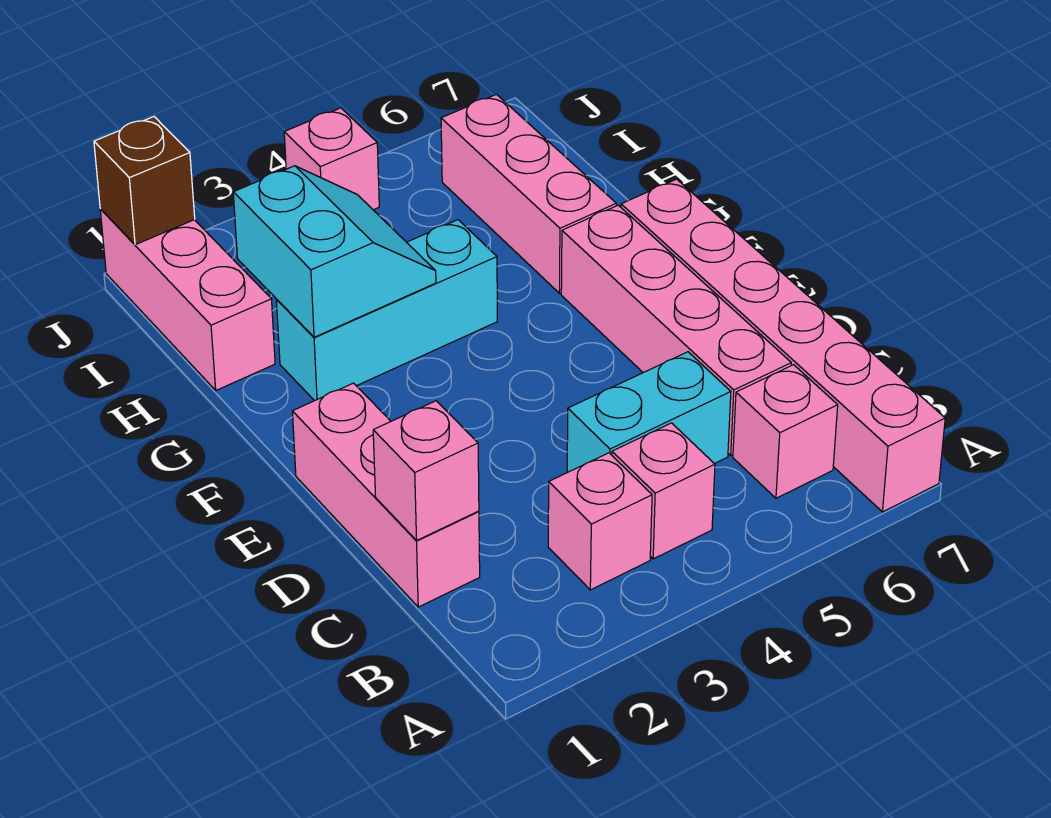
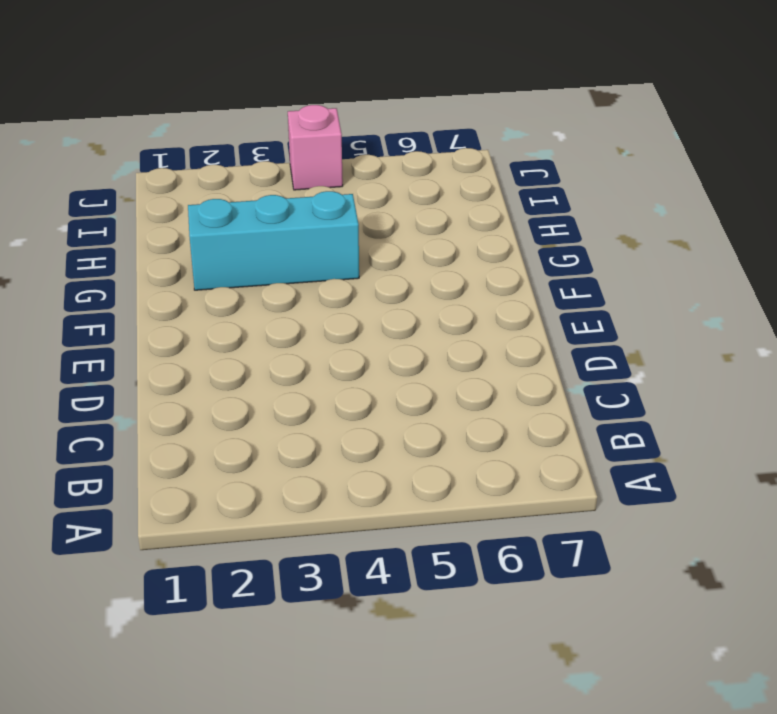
none -> pink 1x6 brick [621,179,945,512]
none -> pink 1x1 brick [548,453,652,590]
none -> pink 1x1 brick [612,423,715,559]

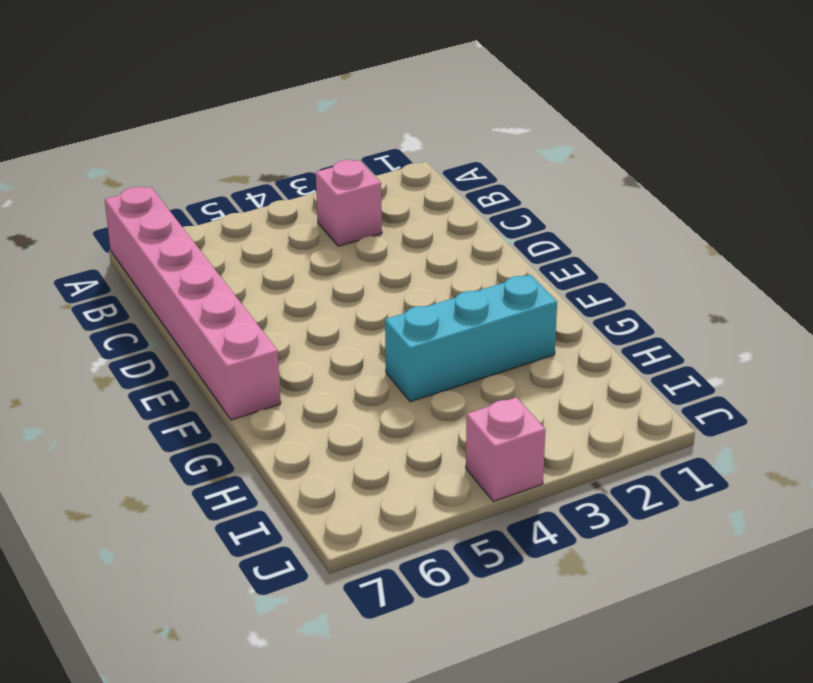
none -> pink 1x1 brick [612,423,715,559]
none -> pink 1x1 brick [733,365,838,498]
none -> pink 1x3 brick [292,383,480,607]

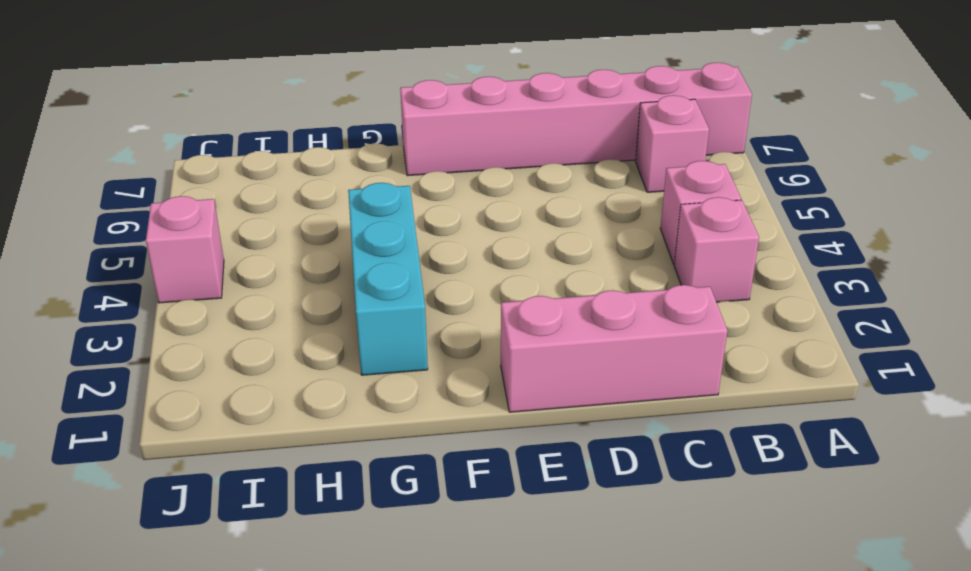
none -> cyan 1x2 brick [567,352,731,472]
none -> pink 1x4 brick [561,205,791,455]
none -> pink 1x3 brick [441,94,616,293]

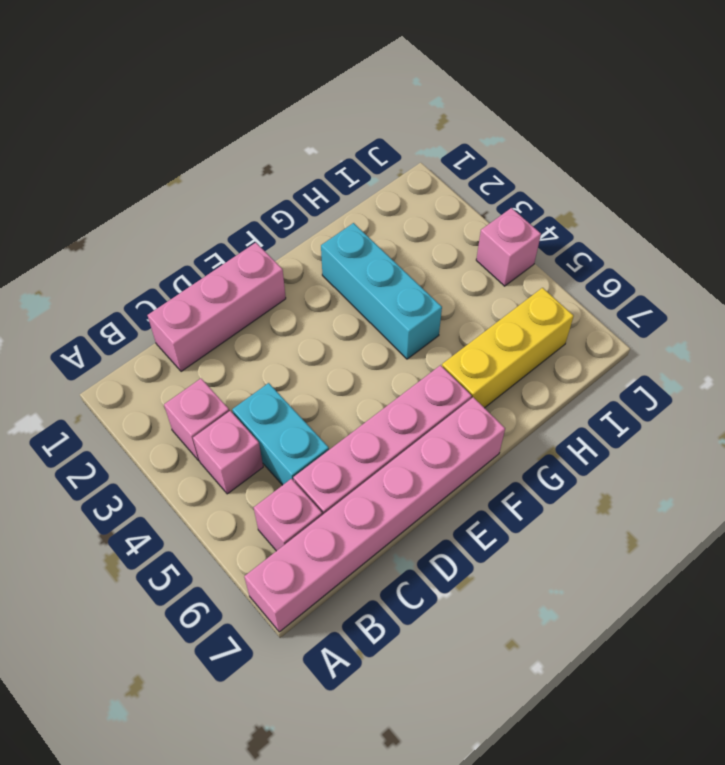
yellow 1x3 brick [442,288,574,408] -> pink 1x3 brick [441,94,616,293]
none -> pink 1x3 brick [100,209,275,390]
none -> pink 1x1 brick [373,401,479,540]
none -> cyan 2x2 slope [233,166,436,337]

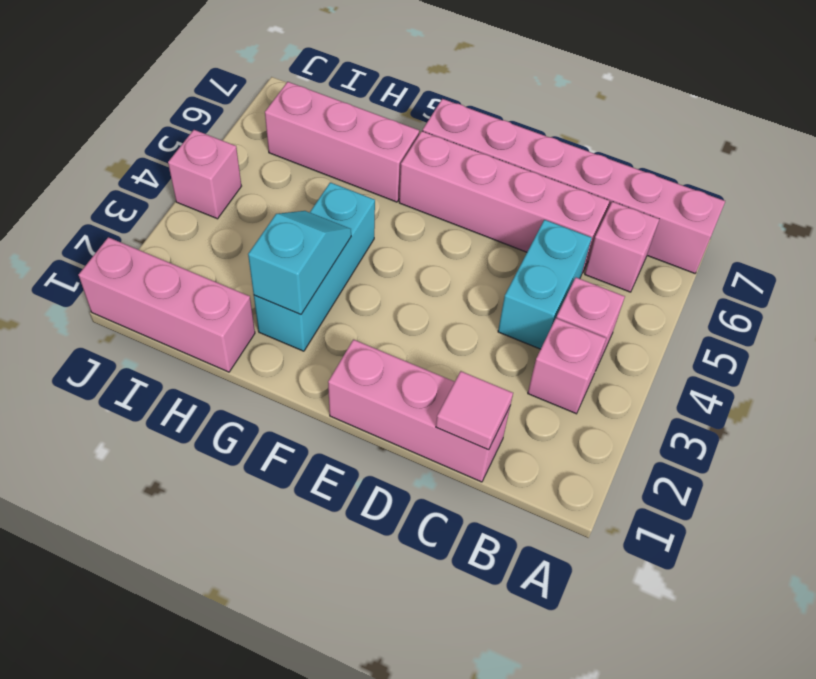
pink 1x1 tile [436,371,513,450] -> pink 1x1 brick [373,401,479,540]
cyan 1x2 slope [248,211,351,315] -> cyan 2x2 slope [233,166,436,337]
none -> brown 1x1 brick [94,117,195,245]

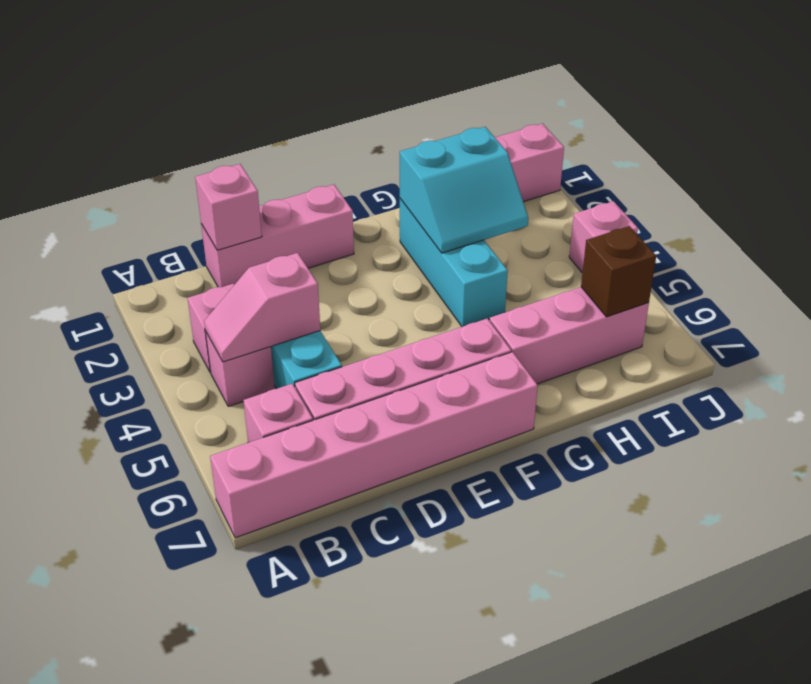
pink 1x2 slope [204,253,320,362] -> none
brown 1x1 brick [581,226,656,317] -> brown 1x1 brick moved to [94,117,195,245]

